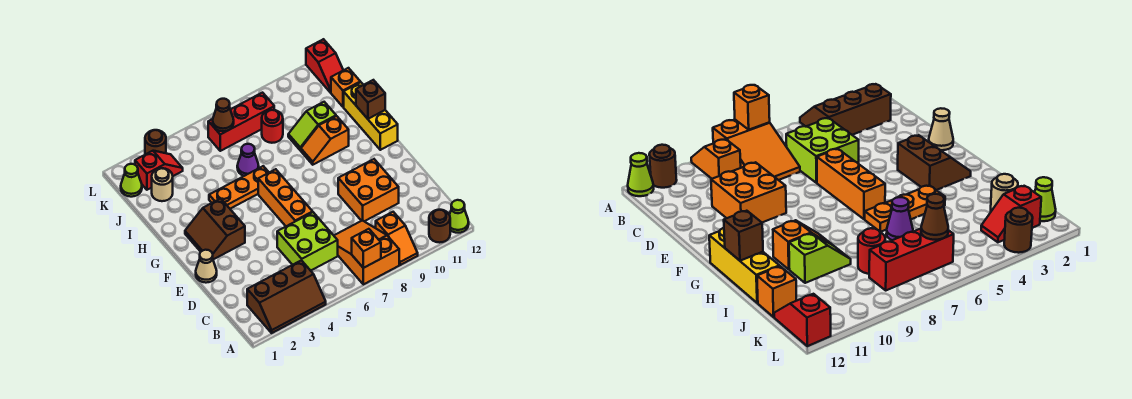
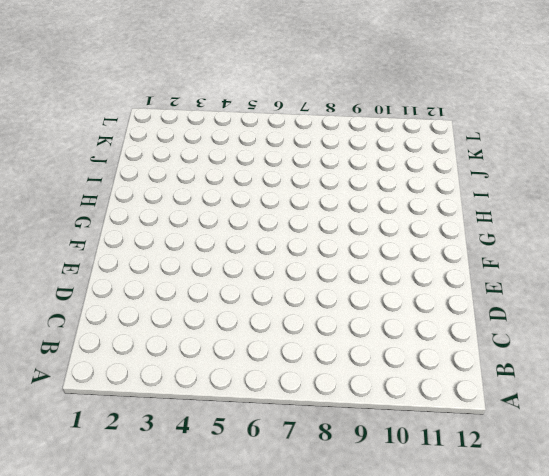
none -> brown 2x3 slope [247,260,326,333]
none -> orange 2x3 slope [334,220,399,284]
none -> orange 1x2 slope [376,212,418,265]

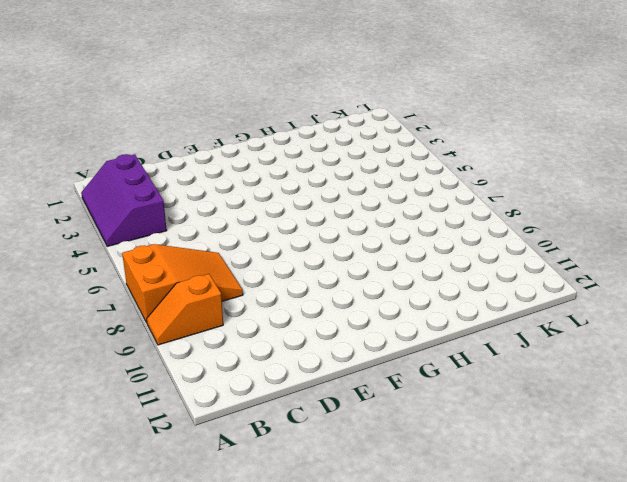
purple 2x3 slope [81,154,167,247] -> brown 2x3 slope [247,260,326,333]
none -> brown 1x1 round brick [429,210,450,243]
none -> lime 1x1 cone [449,200,469,233]
none -> lime 2x2 brick [277,212,338,271]

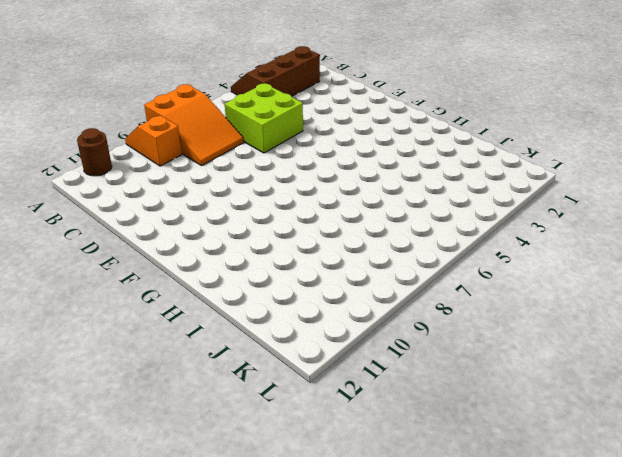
none -> lime 1x1 cone [449,200,469,233]
none -> orange 2x2 brick [338,159,399,221]
none -> tan 1x1 cone [196,250,217,283]

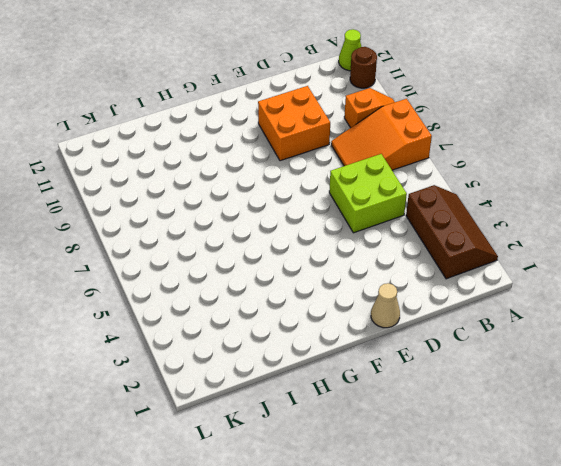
none -> orange 1x3 brick [258,169,312,226]
none -> brown 2x2 slope [185,198,245,260]
none -> yellow 1x3 brick [344,82,398,150]

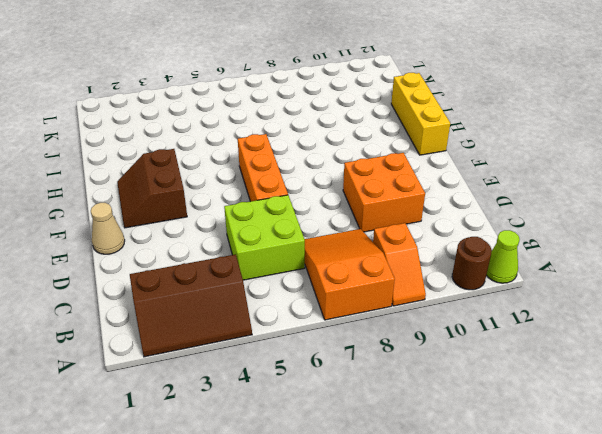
none -> orange 1x3 plate [209,166,269,209]
none -> orange 1x2 slope [301,116,349,165]
none -> purple 1x1 cone [237,144,259,176]

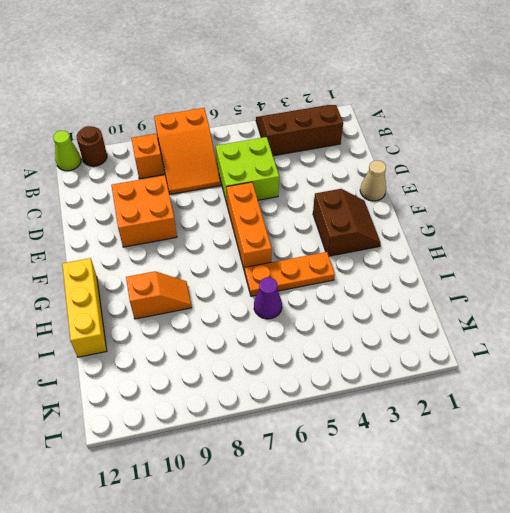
none -> lime 1x2 slope [288,102,336,150]
none -> tan 1x1 round brick [152,168,173,201]
none -> red 1x1 round brick [262,110,283,143]

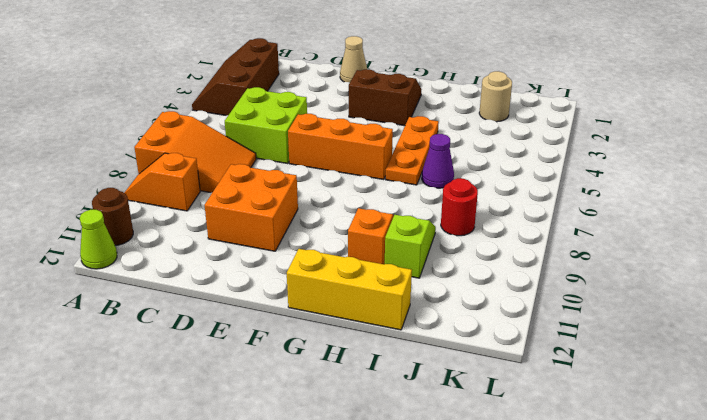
none -> orange 1x1 brick [331,68,360,107]
none -> lime 1x1 cone [121,164,142,197]
none -> red 1x2 slope [135,151,183,190]

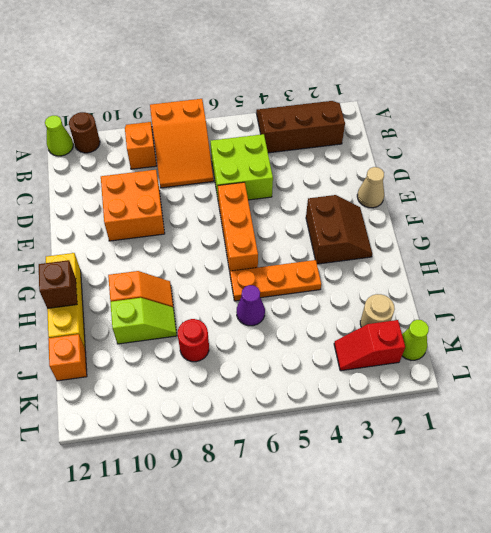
none -> red 1x3 brick [208,93,274,151]
none -> red 1x2 slope [306,39,343,93]
none -> brown 1x1 round brick [145,130,166,154]

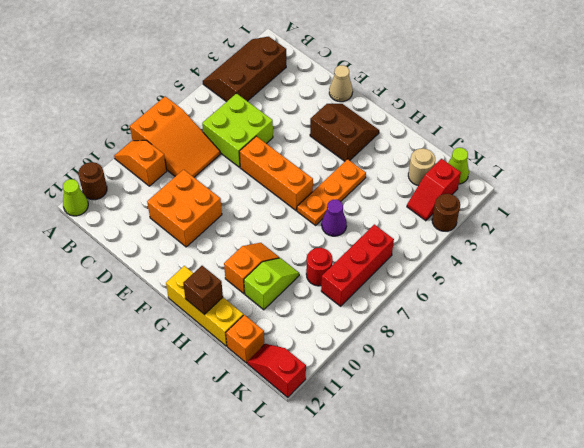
none -> orange 1x1 brick [352,229,381,268]
none -> brown 1x1 cone [213,99,234,131]

